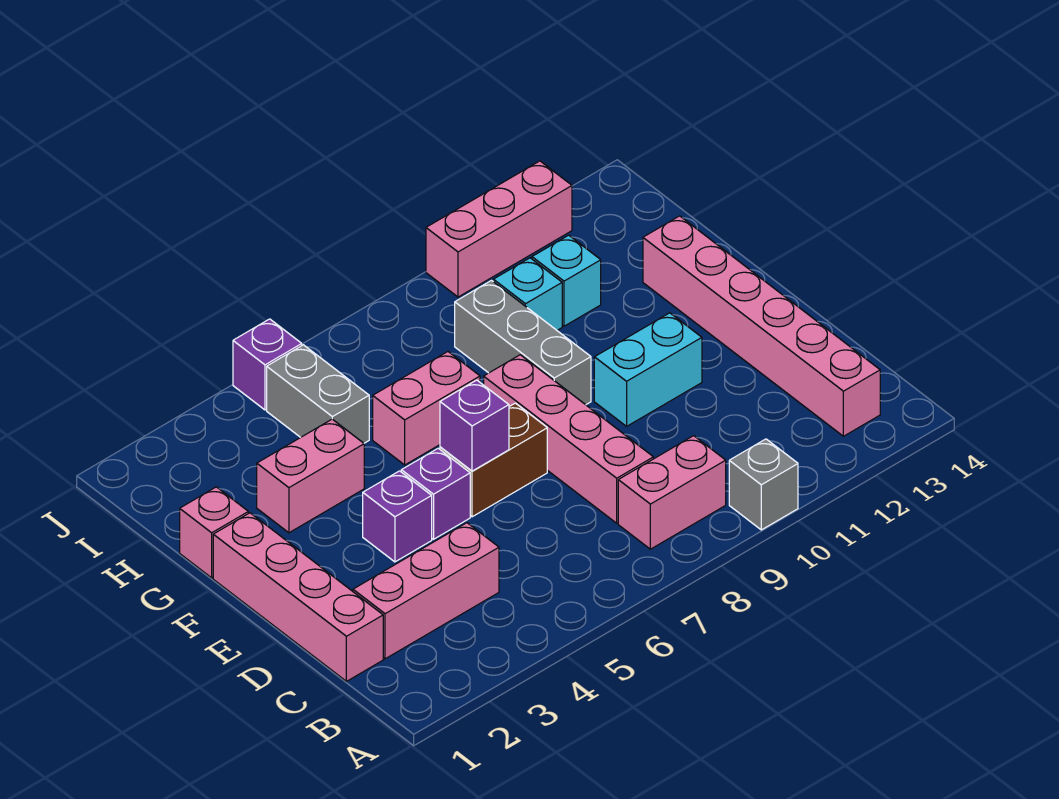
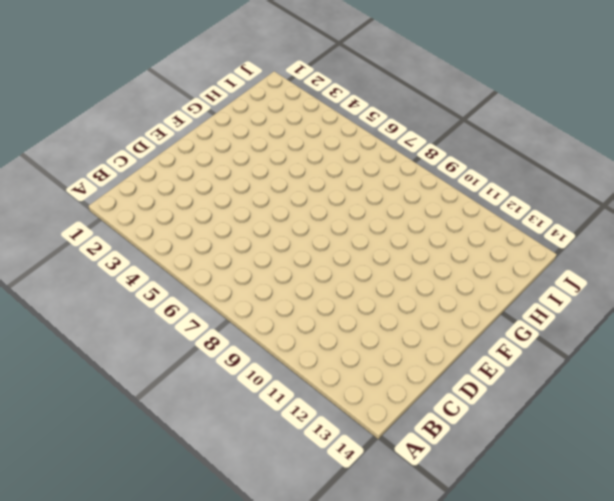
none -> grey 1x1 brick [729,439,798,530]
none -> pink 1x2 brick [618,436,726,549]
none -> pink 1x6 brick [643,216,880,436]

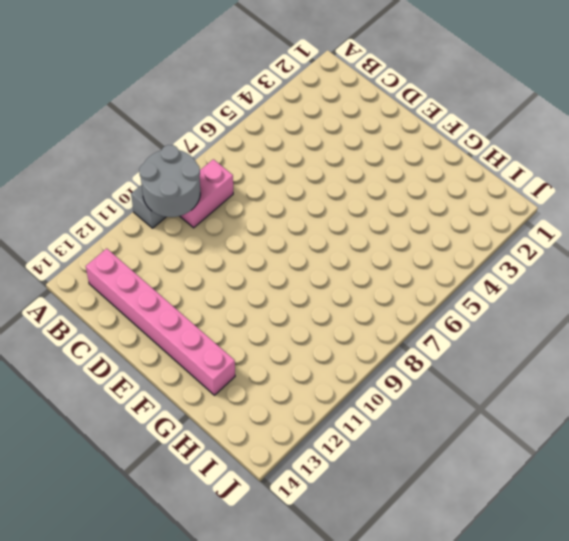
grey 2x2 round brick [139,145,200,217] -> none
none -> pink 1x4 brick [213,513,383,681]
none -> pink 1x3 brick [353,523,499,659]
none -> pink 1x4 brick [484,355,653,523]

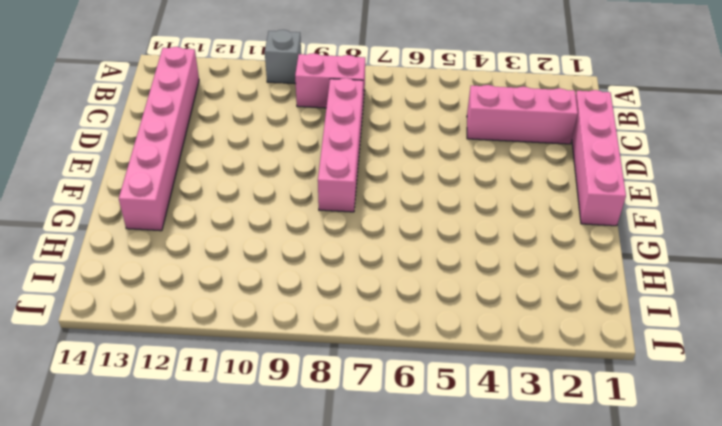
none -> purple 1x1 brick [363,471,432,562]
none -> purple 1x1 brick [401,448,470,539]
none -> brown 1x2 brick [440,403,547,517]

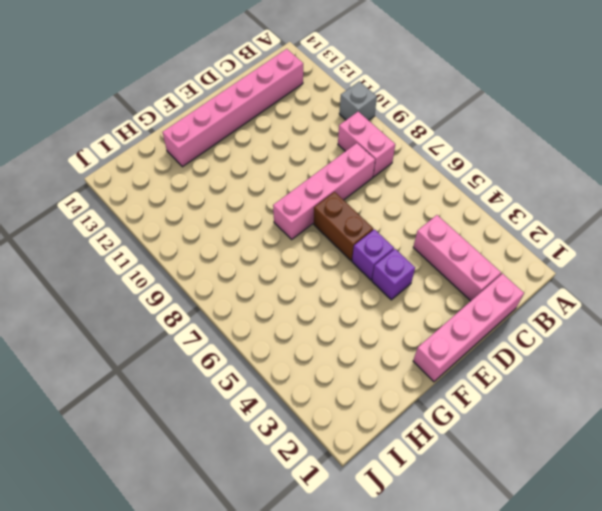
none -> cyan 1x2 brick [594,313,702,426]
none -> grey 1x3 brick [455,281,591,405]
none -> pink 1x1 brick [180,487,248,578]

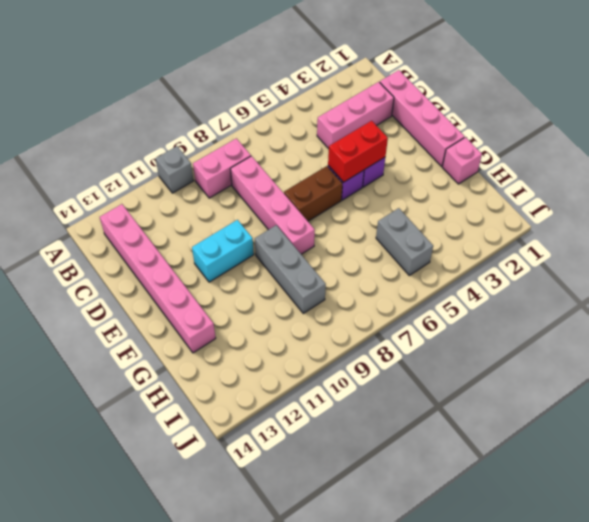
red 1x2 brick [328,121,388,182] -> none
none -> pink 1x2 brick [257,419,364,533]
none -> pink 1x2 brick [373,352,480,465]
none -> cyan 1x1 brick [493,258,562,330]

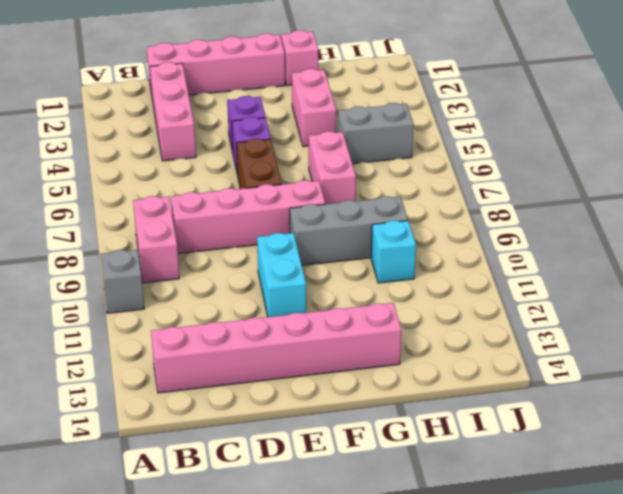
none -> cyan 1x1 brick [532,235,601,326]
none -> purple 1x1 brick [233,319,302,410]
none -> pink 1x3 brick [426,161,572,297]

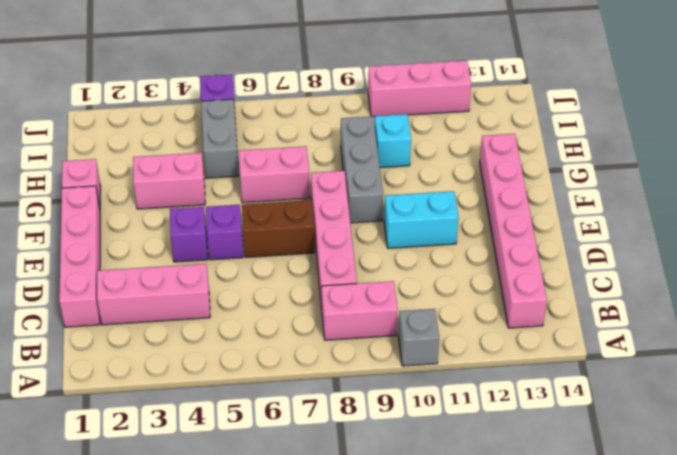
none -> cyan 1x1 brick [532,235,601,326]
none -> purple 1x1 brick [440,380,509,471]

